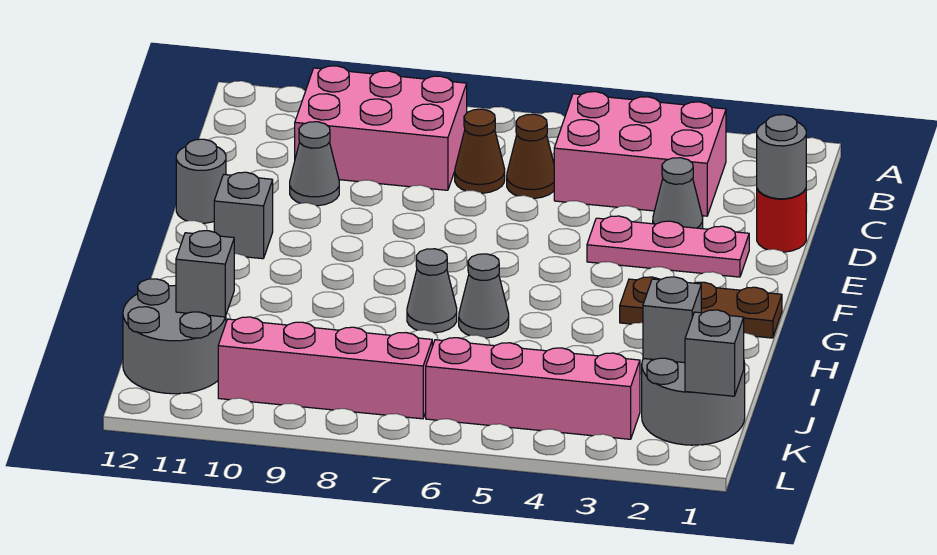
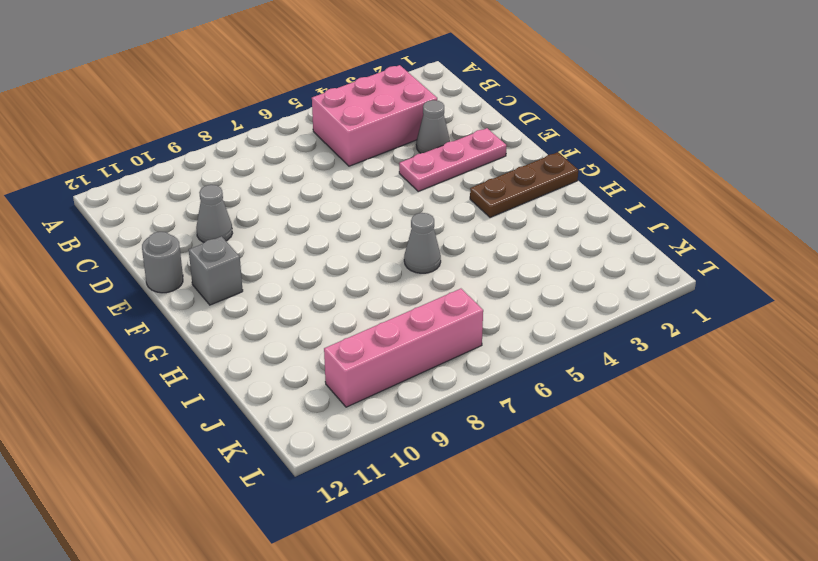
none -> pink 2x3 brick [295,66,467,190]
none -> brown 1x1 cone [507,114,554,198]
none -> brown 1x1 cone [455,109,505,193]

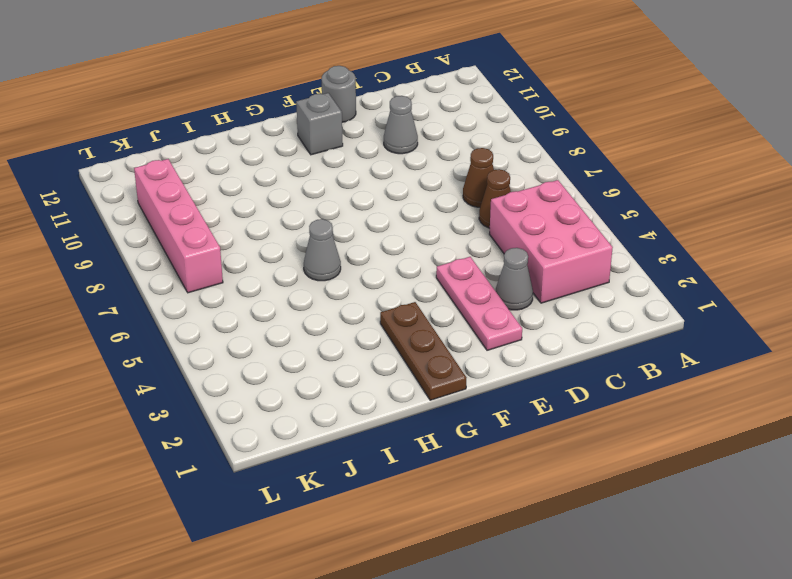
none -> pink 2x3 brick [295,66,467,190]
none -> red 1x1 round brick [757,189,806,252]
none -> grey 1x1 cone [407,249,457,333]

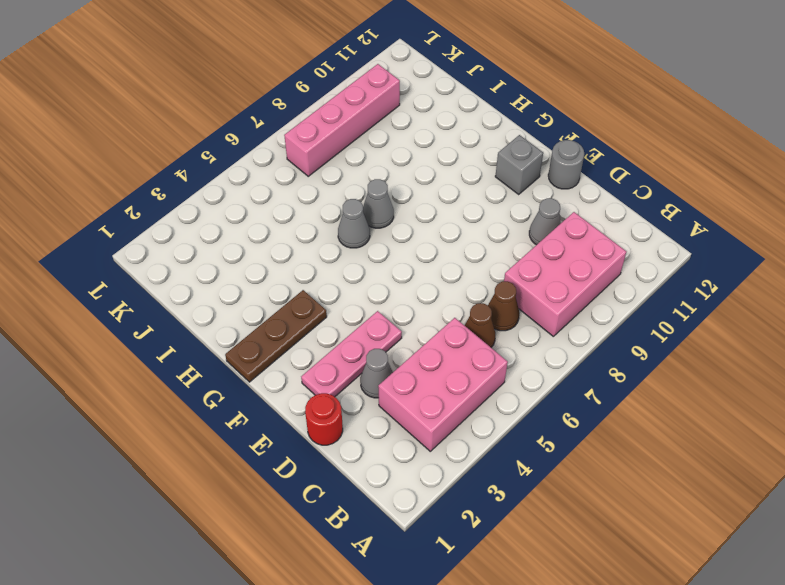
none -> grey 2x2 round brick [642,358,745,445]
none -> grey 2x2 round brick [123,279,226,394]
none -> pink 1x4 brick [426,338,640,439]

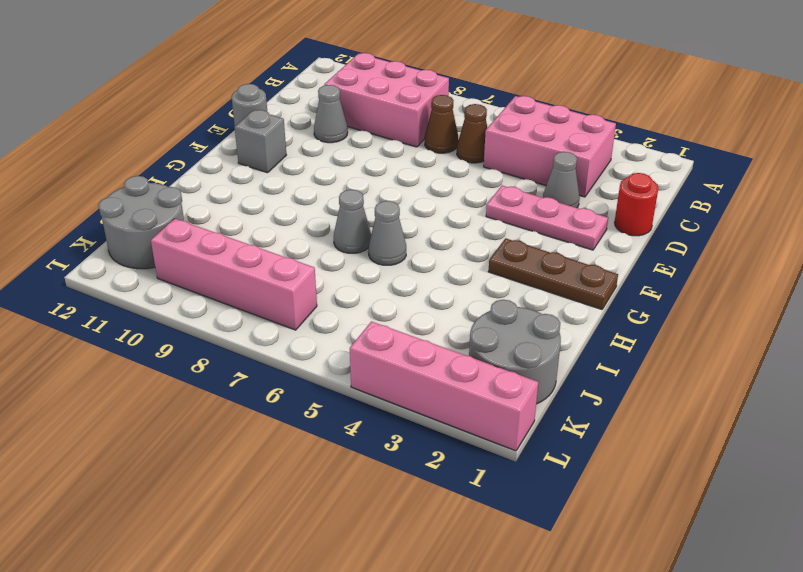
pink 1x4 brick [350,322,538,451] -> pink 1x4 brick moved to [426,338,640,439]
none -> grey 1x1 round brick [757,115,806,199]
none -> grey 1x1 brick [643,277,701,363]
none -> grey 1x1 brick [176,231,234,317]

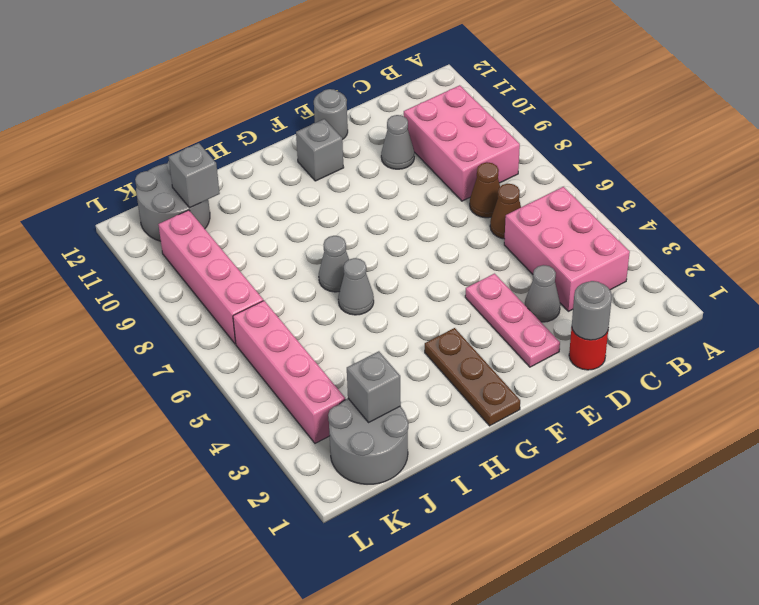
none -> grey 1x1 brick [685,310,744,396]

